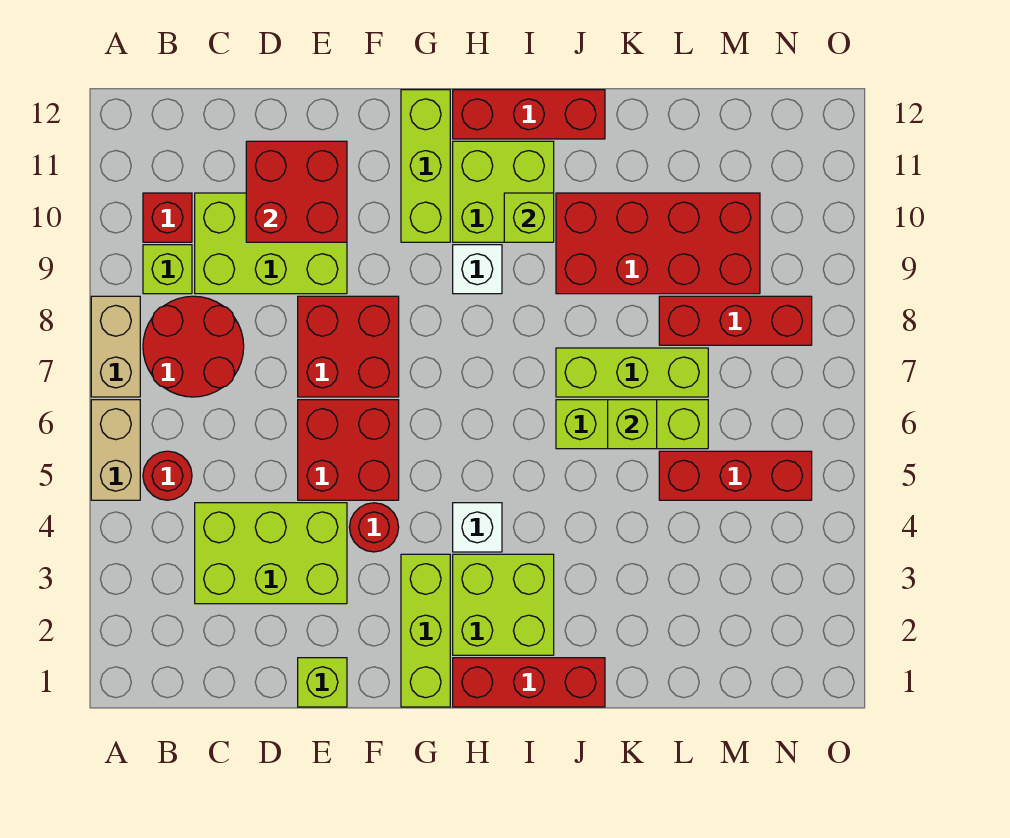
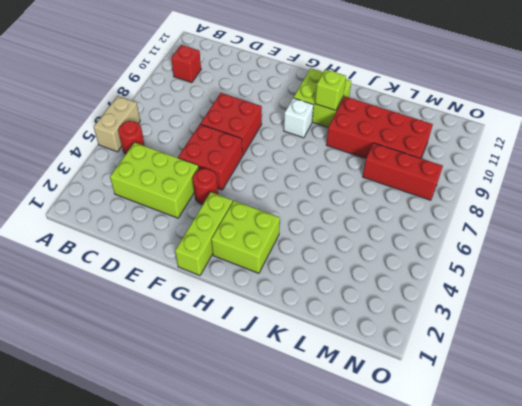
none -> tan 1x2 brick [91,296,140,397]
none -> red 2x2 round brick [143,296,244,397]
none -> lime 1x1 brick [143,245,192,294]

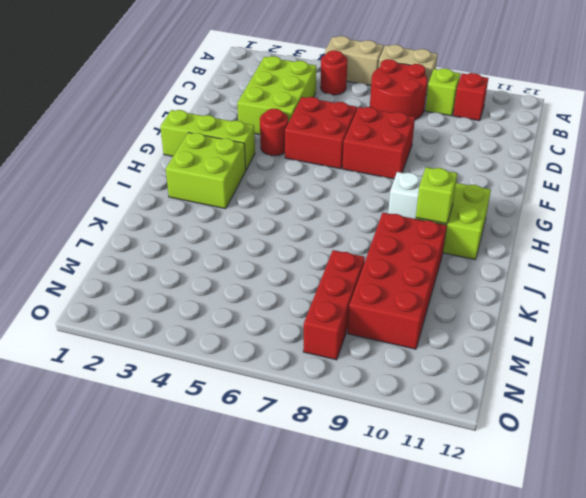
none -> lime 2x3 brick [195,193,347,294]
none -> lime 1x1 brick [298,658,347,707]
none -> lime 1x3 brick [401,90,450,242]

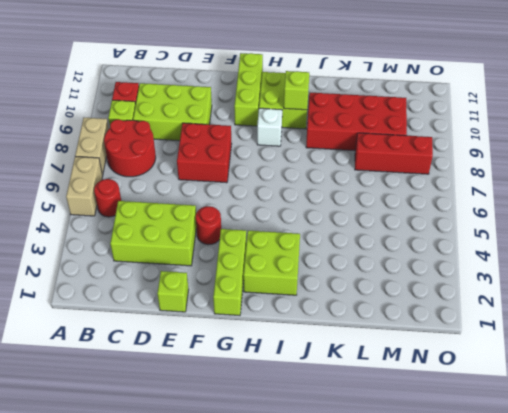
none -> red 2x2 brick [298,400,399,500]
none -> red 1x3 brick [453,658,605,707]
none -> white 1x1 brick [453,503,502,552]

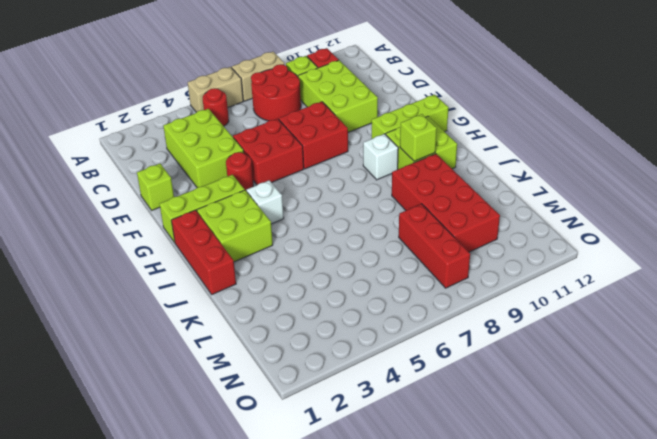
none -> red 1x3 brick [453,90,605,139]
none -> lime 1x3 brick [556,400,708,449]
none -> lime 1x3 brick [556,348,708,397]

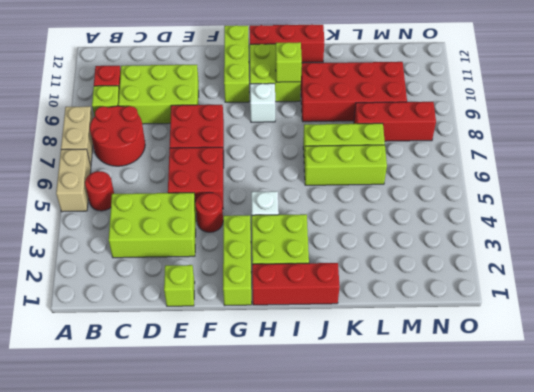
none -> red 1x3 brick [659,451,812,500]
none -> red 2x2 brick [246,141,347,242]
none -> lime 1x1 brick [608,400,657,449]

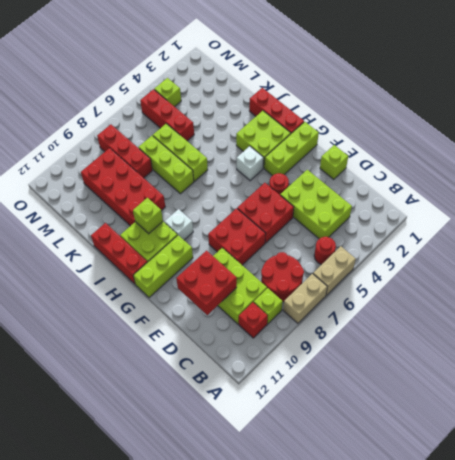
lime 1x1 brick [154,78,181,107] -> lime 1x1 brick moved to [608,400,657,449]

